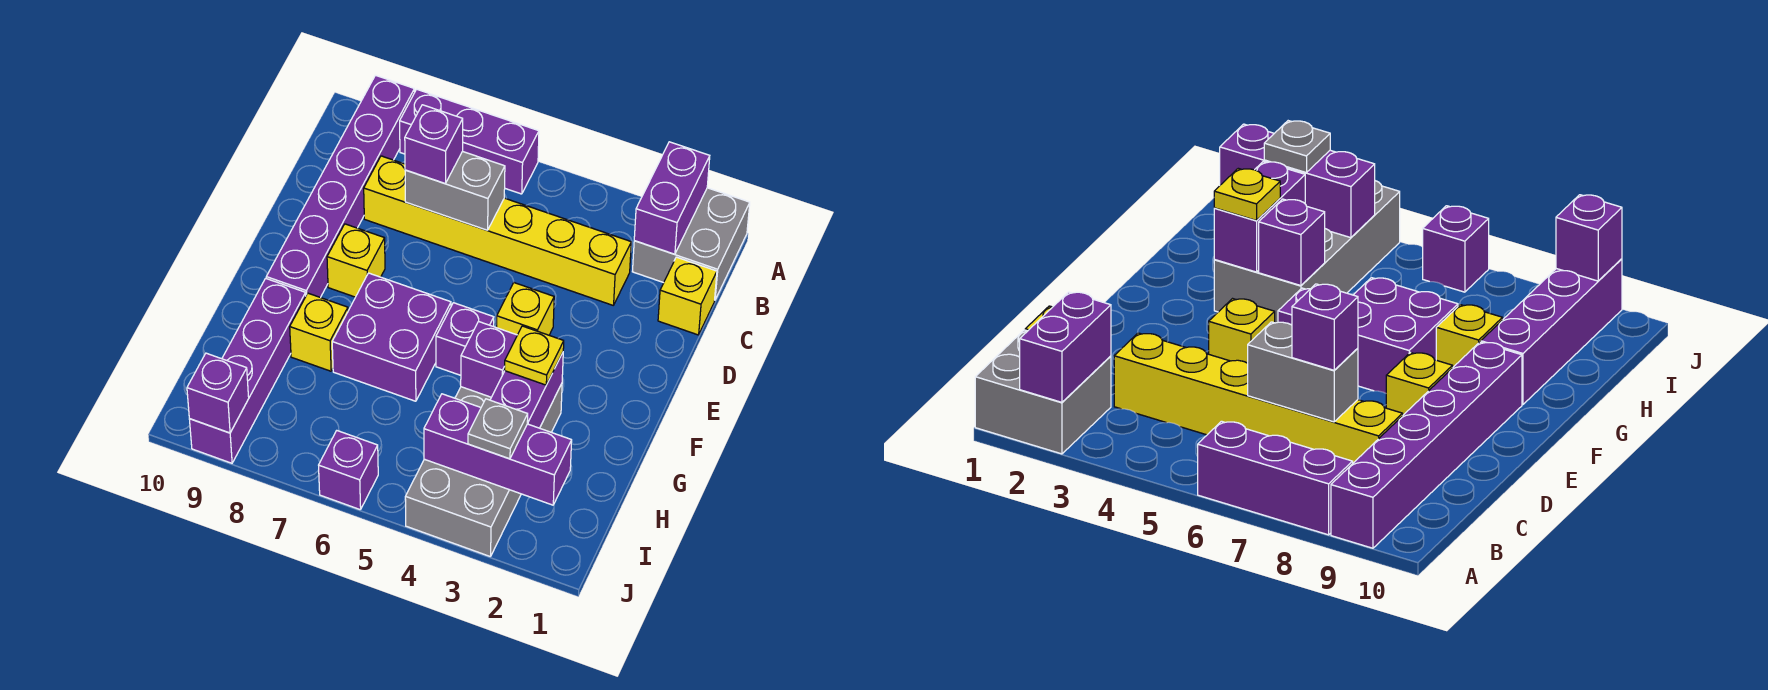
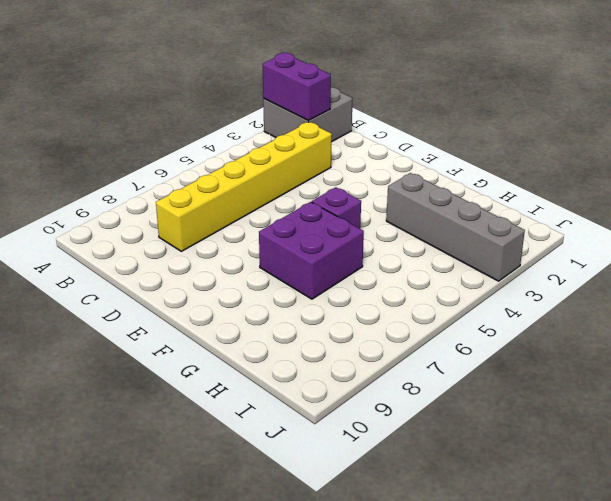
grey 1x4 brick [386,173,525,281] -> grey 2x4 brick [405,384,562,557]
none -> purple 1x3 brick [400,89,539,194]
none -> purple 1x6 brick [266,75,415,297]
none -> yellow 1x1 brick [658,257,717,335]

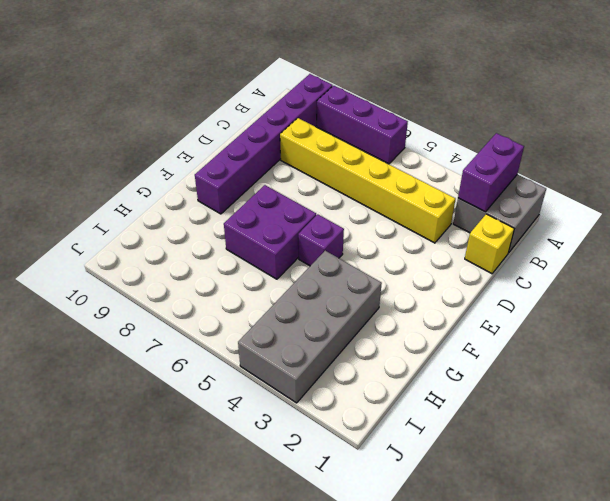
none -> yellow 1x1 brick [497,283,554,335]
none -> yellow 1x1 brick [327,224,385,297]
none -> yellow 1x1 brick [290,293,348,371]

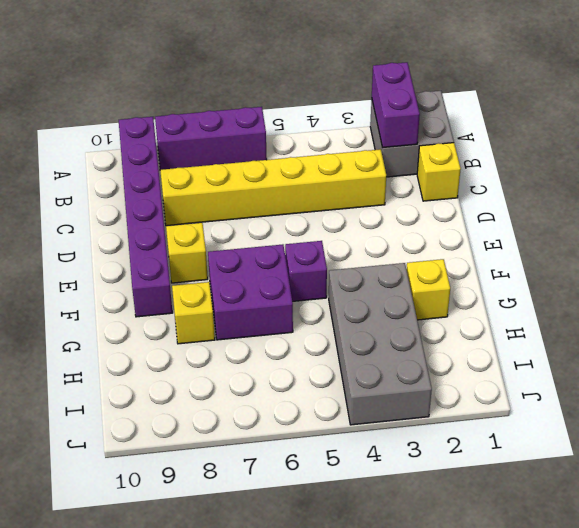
yellow 1x1 brick [406,259,450,320] -> yellow 1x1 brick moved to [497,283,554,335]
none -> purple 1x4 brick [189,278,306,463]
none -> purple 1x1 brick [319,431,378,510]
none -> grey 1x2 brick [405,151,505,230]

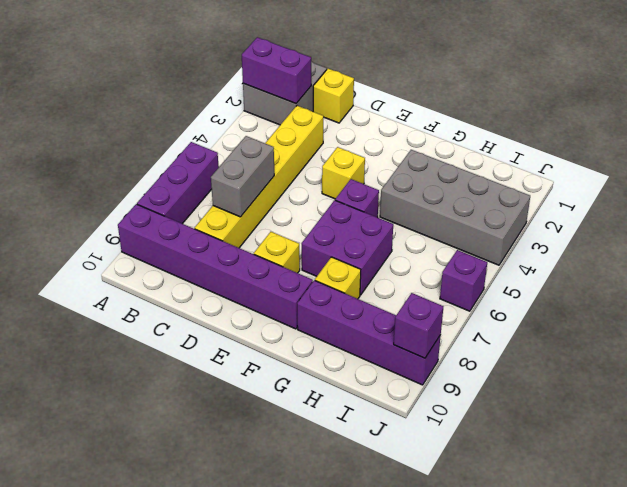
none -> purple 1x2 brick [490,353,563,428]
none -> purple 1x1 brick [461,321,517,397]
none -> purple 1x3 brick [424,394,572,505]

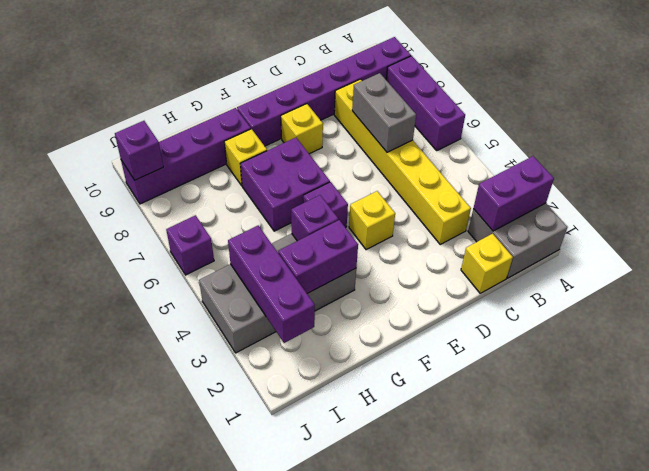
none -> purple 1x1 brick [405,105,463,183]
none -> yellow 1x1 plate [505,326,564,385]
none -> grey 1x1 plate [468,399,528,459]

